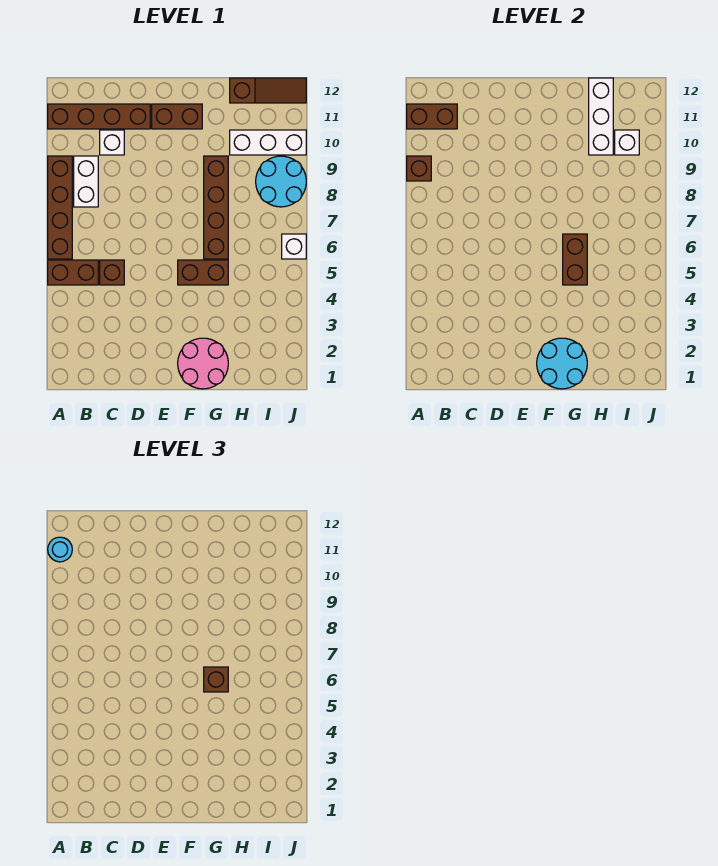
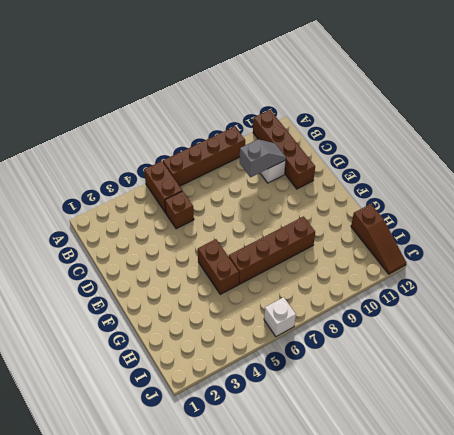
grey 1x2 slope [240,139,286,177] -> none
none -> white 1x2 brick [74,156,98,207]
none -> brown 1x2 brick [152,104,202,129]
none -> pink 2x2 round brick [178,338,228,389]

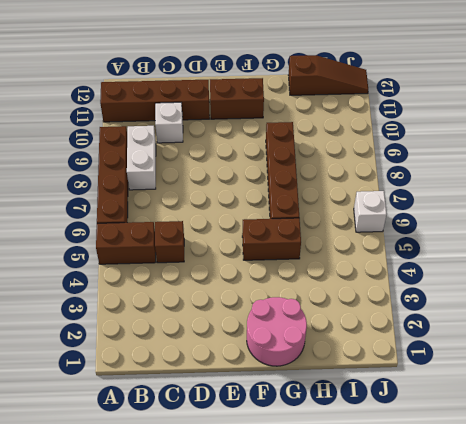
none -> white 1x3 brick [230,130,306,155]
none -> cyan 2x2 round brick [256,156,306,207]
none -> brown 1x1 brick [407,156,431,181]

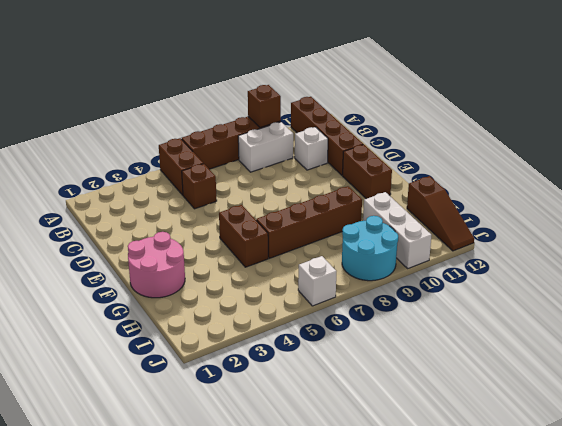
none -> brown 1x2 brick [407,104,457,129]
none -> cyan 2x2 round brick [537,338,587,389]
none -> brown 1x2 brick [563,234,587,285]

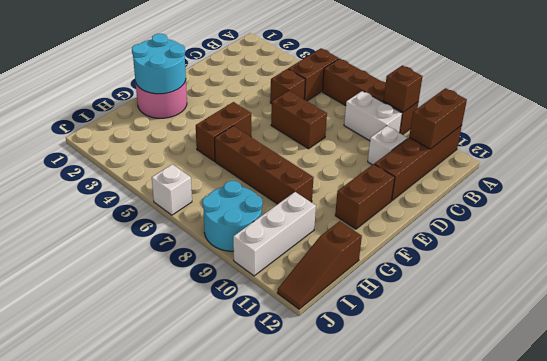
brown 1x2 brick [271,91,327,149] -> brown 1x2 brick moved to [563,234,587,285]
none -> white 1x3 brick [589,78,613,155]
none -> white 1x1 brick [615,130,639,155]
none -> cyan 1x1 round brick [48,537,72,562]

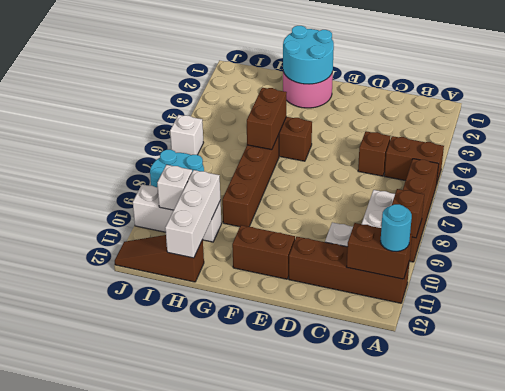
none -> brown 1x1 brick [204,667,228,692]

